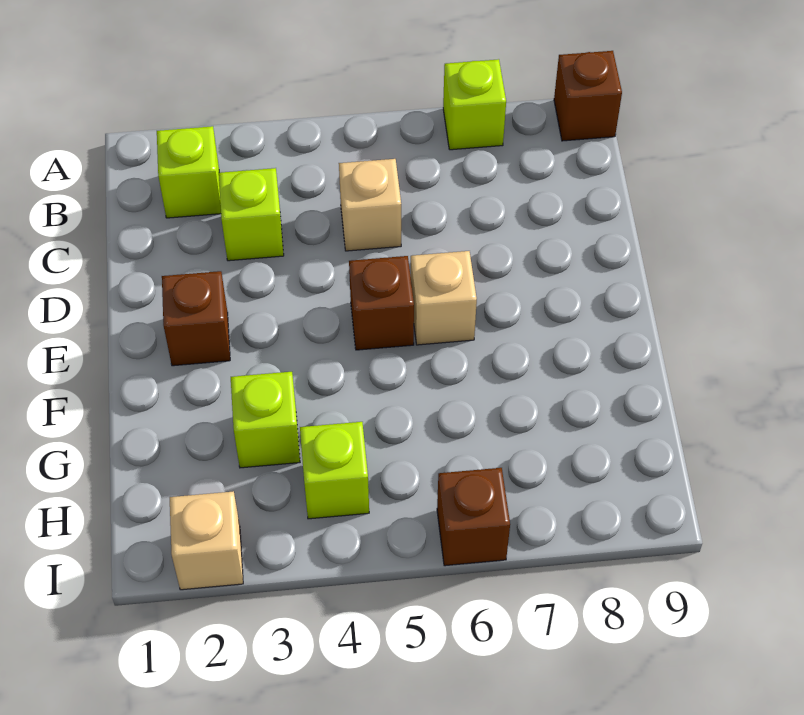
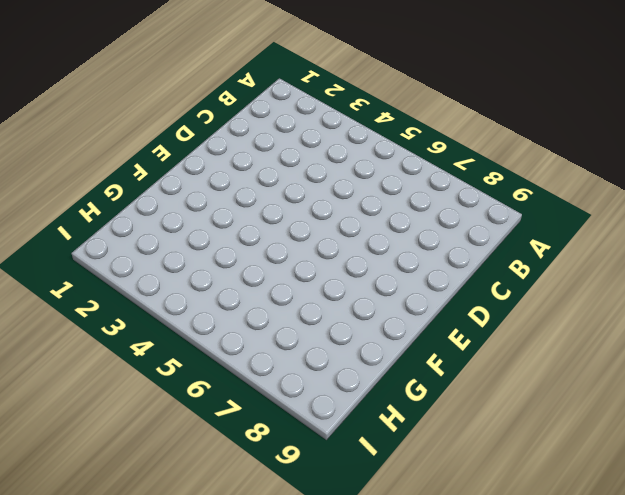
none -> lime 1x1 brick [443,59,506,150]
none -> brown 1x1 brick [554,51,622,141]
none -> lime 1x1 brick [157,126,221,218]

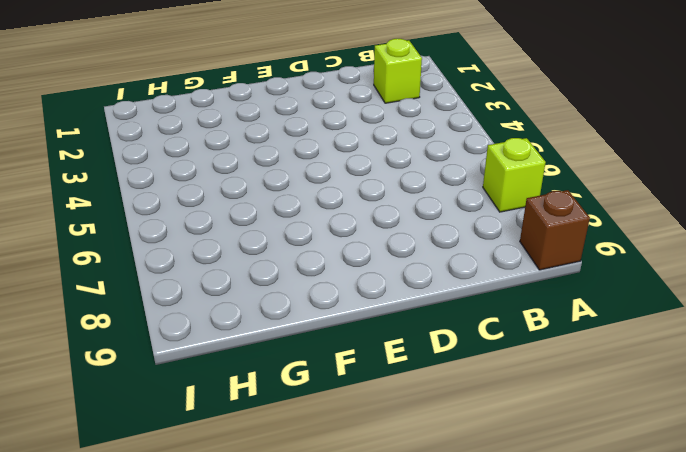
none -> lime 1x1 brick [219,168,284,261]
none -> tan 1x1 brick [339,159,401,251]
none -> brown 1x1 brick [162,271,230,366]

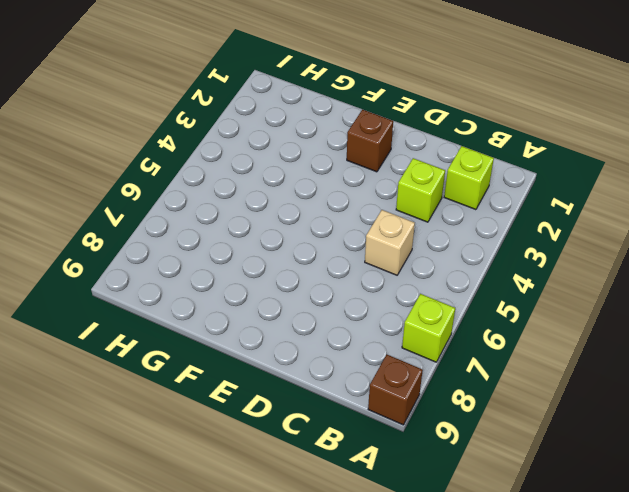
none -> brown 1x1 brick [349,256,414,350]
none -> tan 1x1 brick [411,251,477,345]
none -> lime 1x1 brick [231,372,300,468]

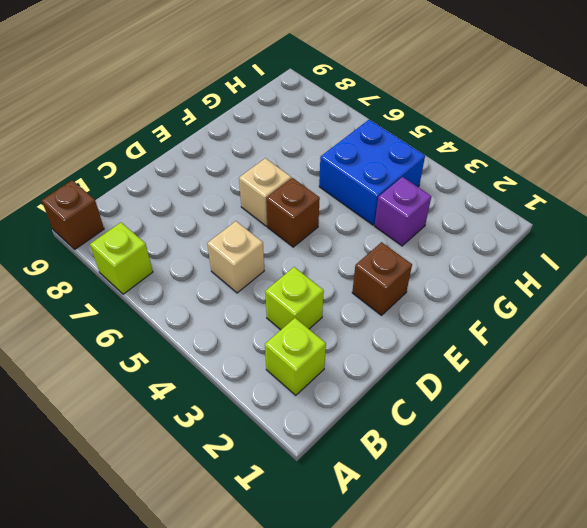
purple 1x1 brick [374,177,431,246] -> lime 1x1 brick [231,372,300,468]
blue 2x2 brick [319,120,425,225] -> lime 1x1 brick [300,422,369,519]
none -> tan 1x1 brick [170,491,243,590]
none -> brown 1x1 brick [437,468,510,566]

